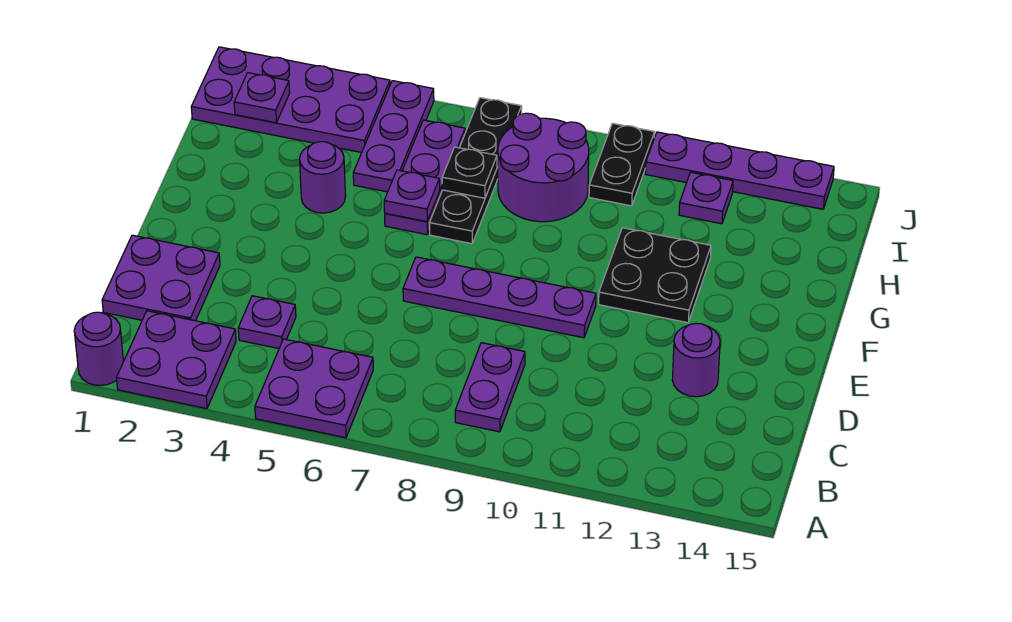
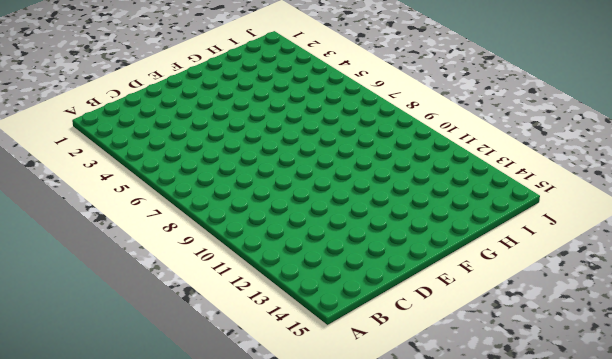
none -> purple 1x1 round brick [74,312,123,385]
none -> purple 2x2 plate [117,311,236,409]
none -> purple 2x2 plate [255,339,373,438]

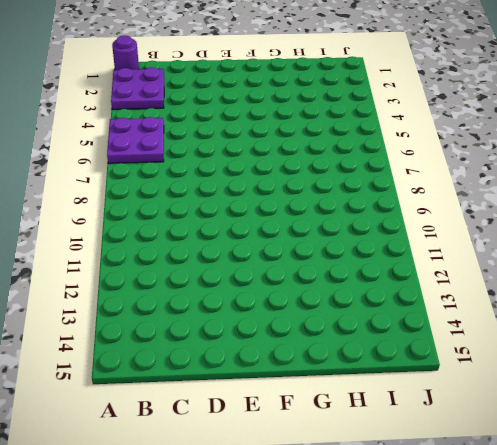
none -> purple 1x2 plate [455,343,525,432]
none -> purple 2x2 plate [102,235,220,321]
none -> purple 1x1 plate [238,296,296,349]

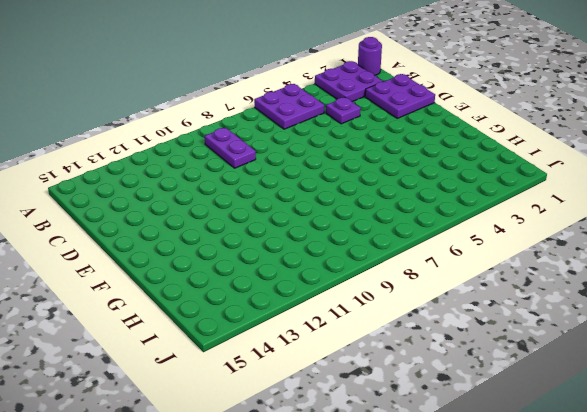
none -> purple 1x1 round brick [672,323,720,397]
none -> purple 1x4 plate [403,257,596,338]
none -> black 2x2 plate [599,228,711,323]

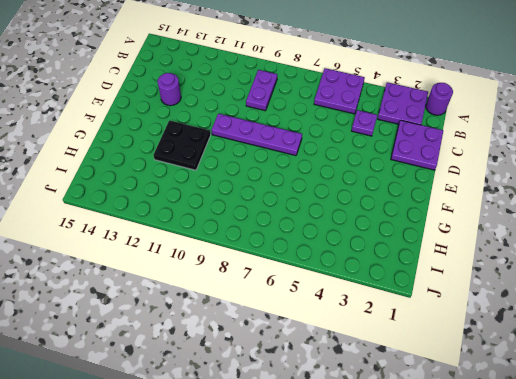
none -> purple 1x1 round brick [300,142,345,213]
none -> purple 1x3 plate [385,120,465,235]
none -> black 1x4 plate [430,98,522,244]

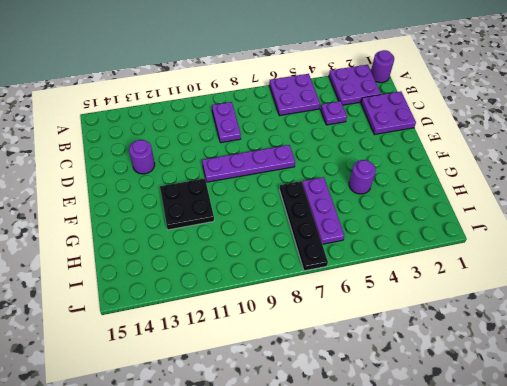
none -> purple 1x3 plate [353,81,434,192]
none -> purple 2x2 round brick [498,113,589,222]
none -> purple 2x4 plate [191,47,390,153]

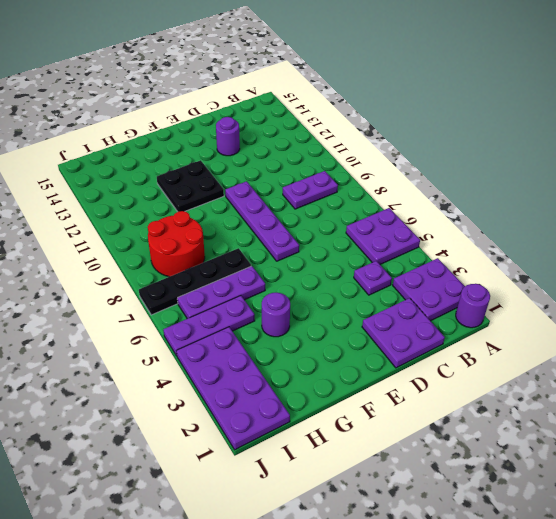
red 2x2 round brick [148,211,205,277] -> purple 2x2 round brick [498,113,589,222]
none -> black 1x2 plate [589,123,654,206]
none -> purple 1x1 plate [679,172,733,224]
none -> purple 1x4 plate [646,132,834,209]

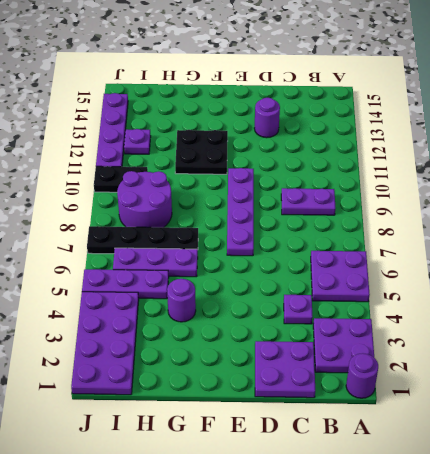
none -> purple 1x1 plate [384,170,440,222]
none -> black 1x1 plate [442,147,497,198]
none -> purple 1x1 plate [234,73,290,123]

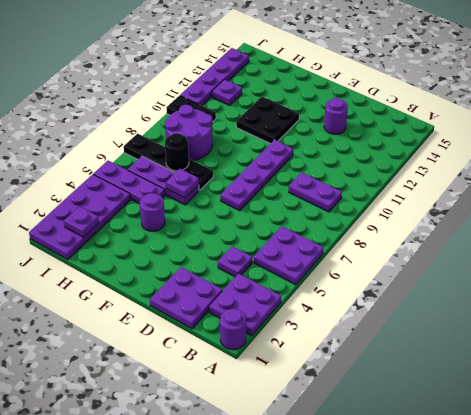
black 1x1 round brick [165,133,189,171] -> black 1x1 plate [442,147,497,198]

